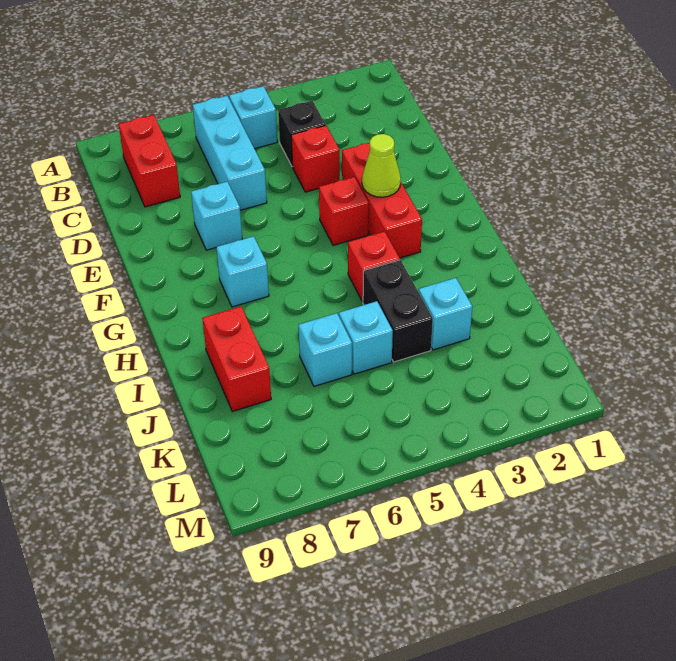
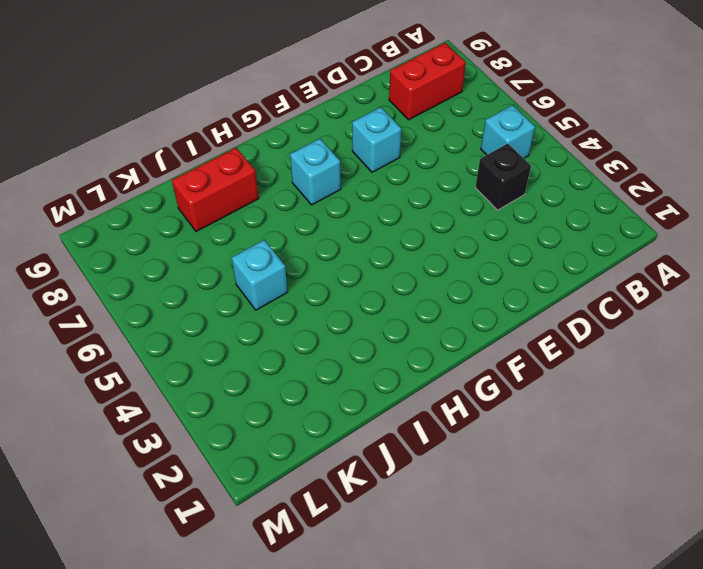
none -> cyan 1x3 brick [193,96,267,210]
none -> red 1x1 brick [291,125,340,192]
none -> red 1x3 brick [342,143,422,258]

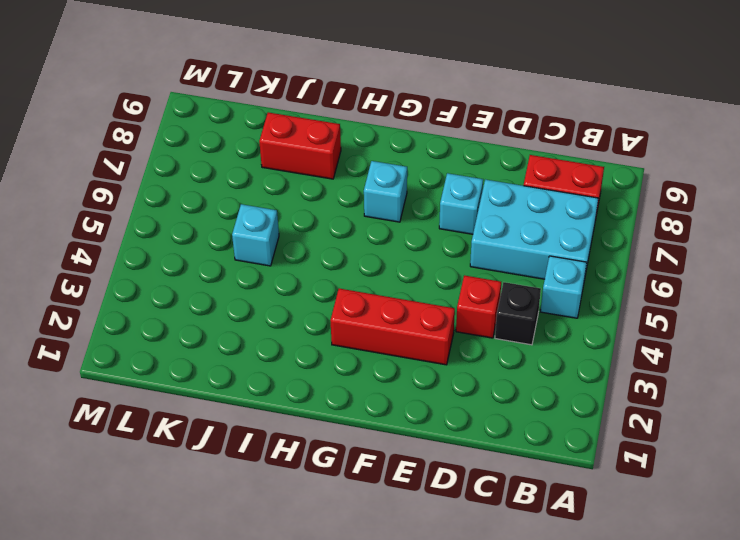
cyan 2x3 brick [470,180,598,280] -> cyan 1x3 brick [193,96,267,210]
none -> red 1x1 brick [319,177,369,245]
none -> red 1x1 brick [348,231,400,302]
none -> black 1x2 brick [363,260,433,362]

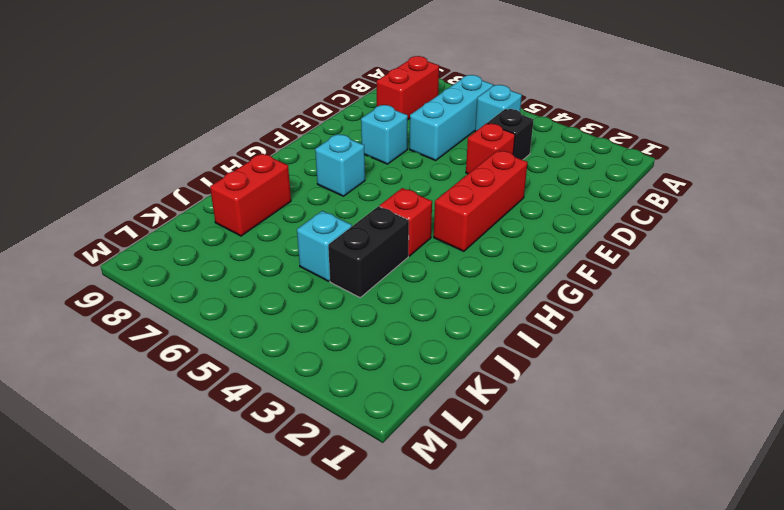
none -> red 1x1 brick [319,177,369,245]
none -> cyan 1x1 brick [419,278,472,350]
none -> cyan 1x1 brick [298,313,352,386]

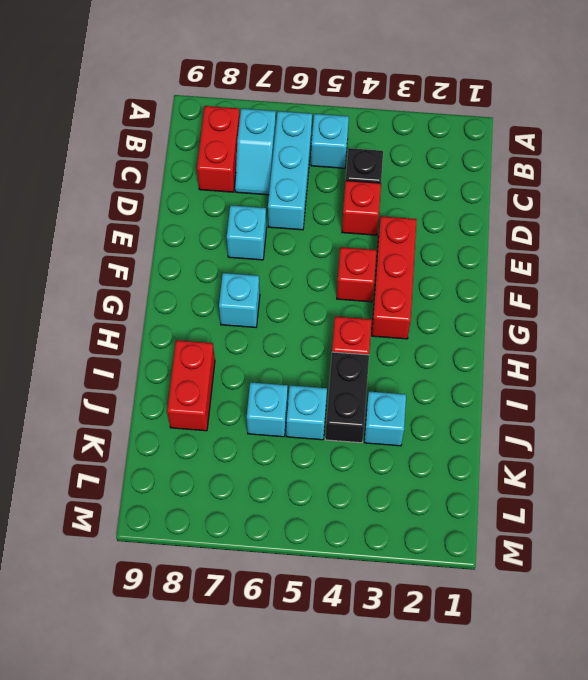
cyan 1x2 slope [235,109,276,195] -> none
none -> lime 1x1 cone [362,134,401,197]

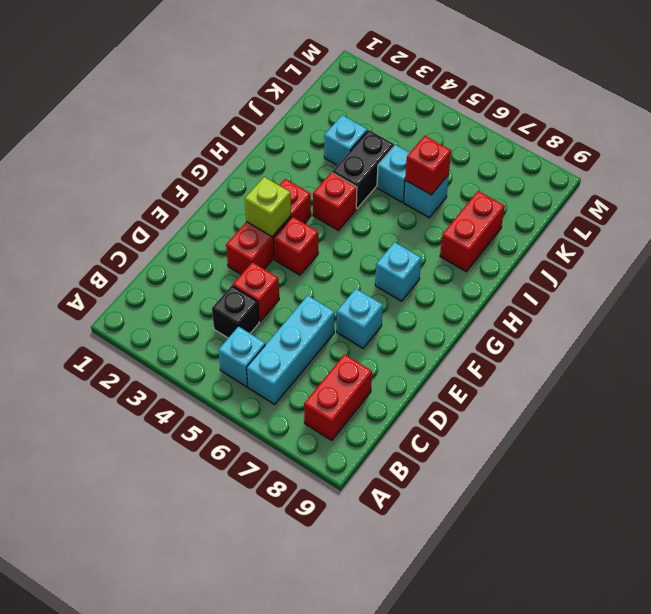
lime 1x1 brick [245,177,291,236] -> lime 1x1 cone [362,134,401,197]
red 1x1 brick [405,136,451,195] -> none

